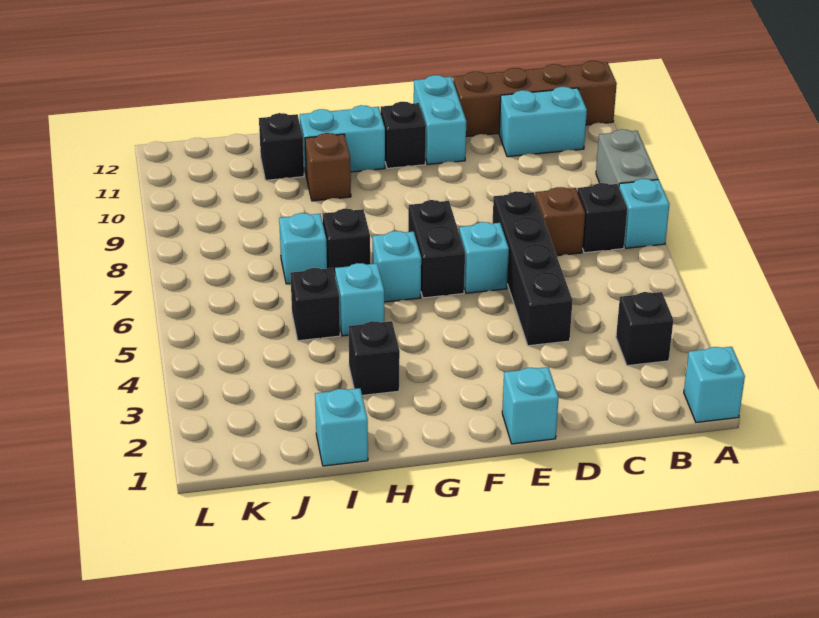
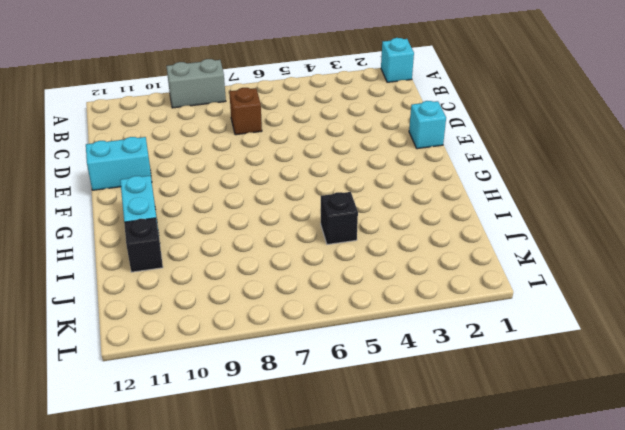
none -> cyan 1x1 brick [619,179,670,248]
none -> brown 1x4 brick [453,61,617,137]
none -> black 1x1 brick [616,292,673,366]

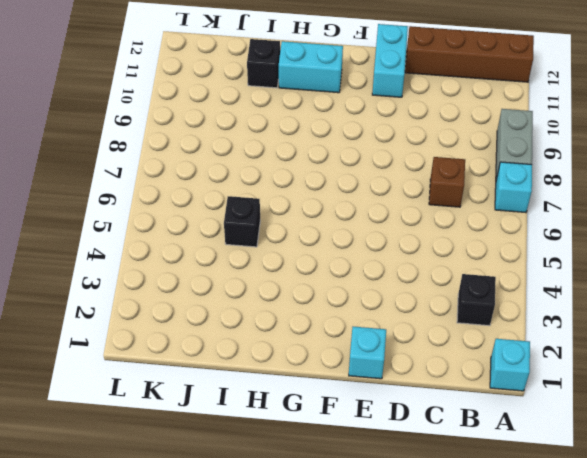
none -> black 1x1 brick [577,183,627,253]
none -> cyan 1x2 brick [499,87,587,157]
none -> black 1x4 brick [493,191,573,346]

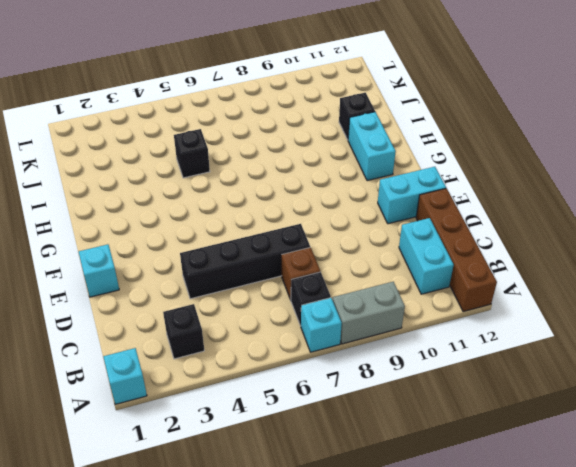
none -> cyan 1x1 brick [459,222,509,293]
none -> black 1x2 brick [408,200,465,298]
none -> black 1x1 brick [381,102,426,168]

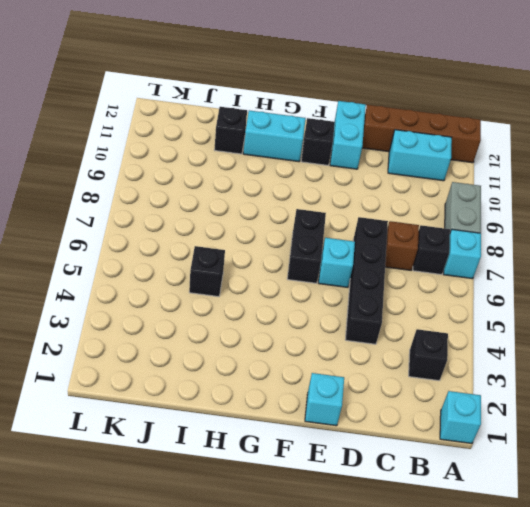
none -> cyan 1x1 brick [372,231,421,302]
none -> black 1x1 brick [348,321,400,395]
none -> cyan 1x1 brick [335,263,384,336]

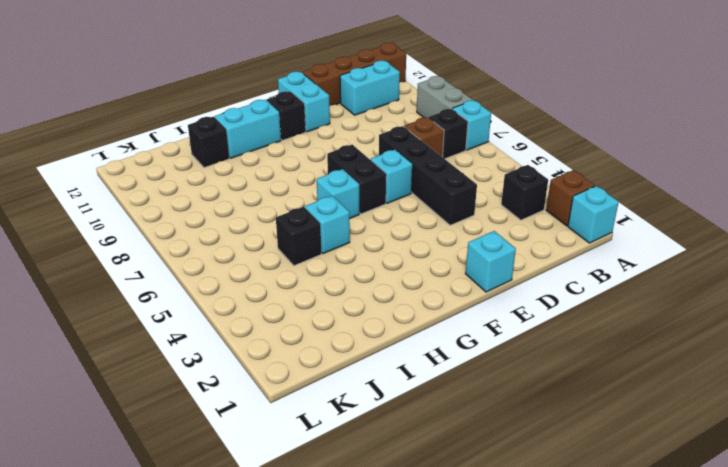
brown 1x1 brick [546,170,595,226] -> brown 1x1 brick moved to [305,133,351,201]
none -> black 1x1 brick [348,321,400,395]
none -> black 1x1 brick [323,209,370,275]
none -> cyan 1x1 brick [315,388,368,466]

